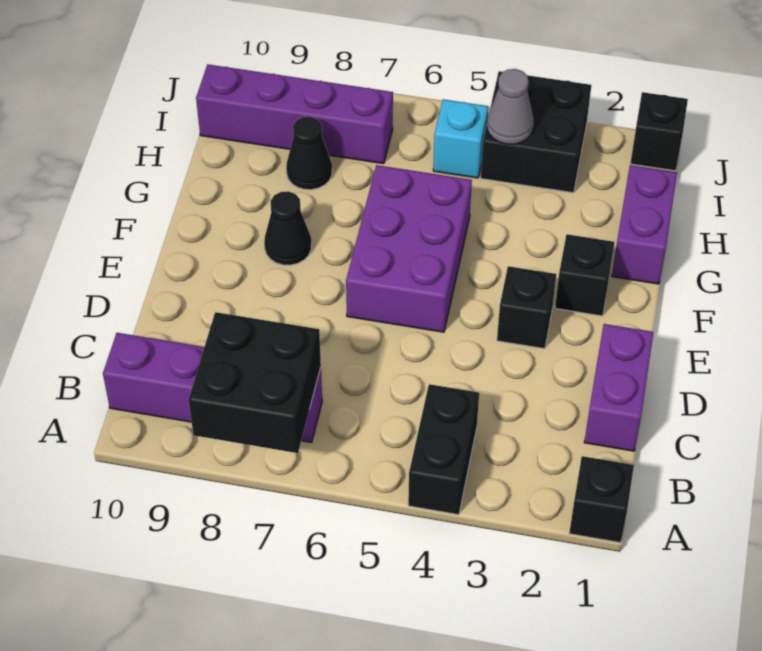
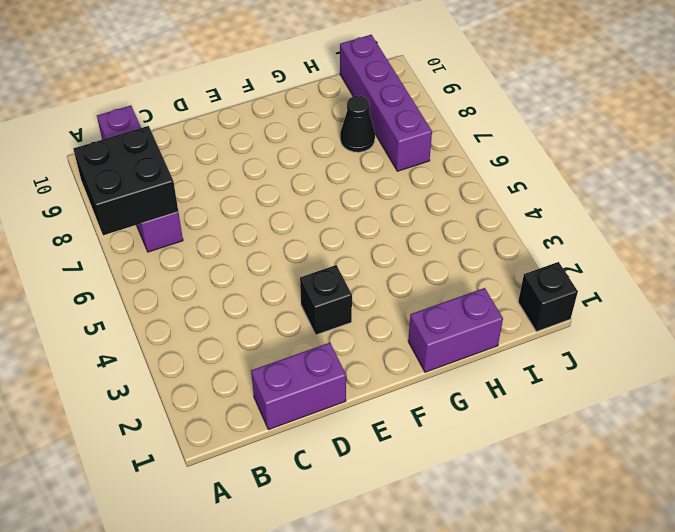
none -> black 1x1 brick [569,456,634,543]
none -> black 1x2 brick [408,384,479,515]
none -> purple 2x3 brick [346,165,472,332]

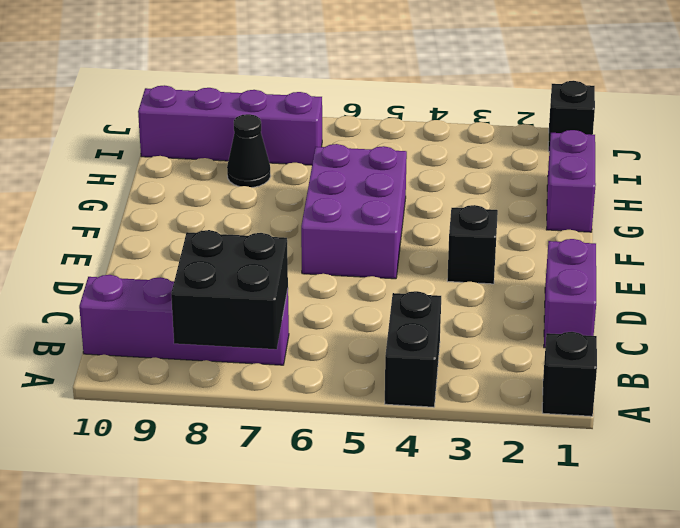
none -> black 1x1 brick [555,234,615,316]
none -> black 1x1 cone [264,191,312,265]
none -> black 2x2 brick [481,71,591,193]

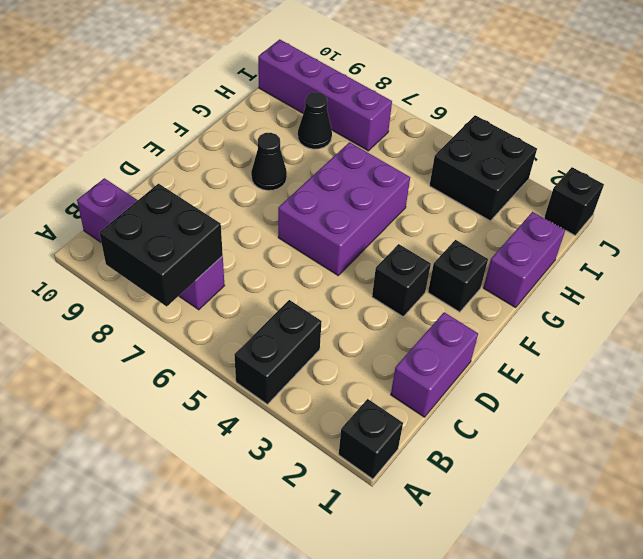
none -> cyan 1x1 brick [433,99,488,178]
none -> grey 1x1 cone [487,69,534,144]

